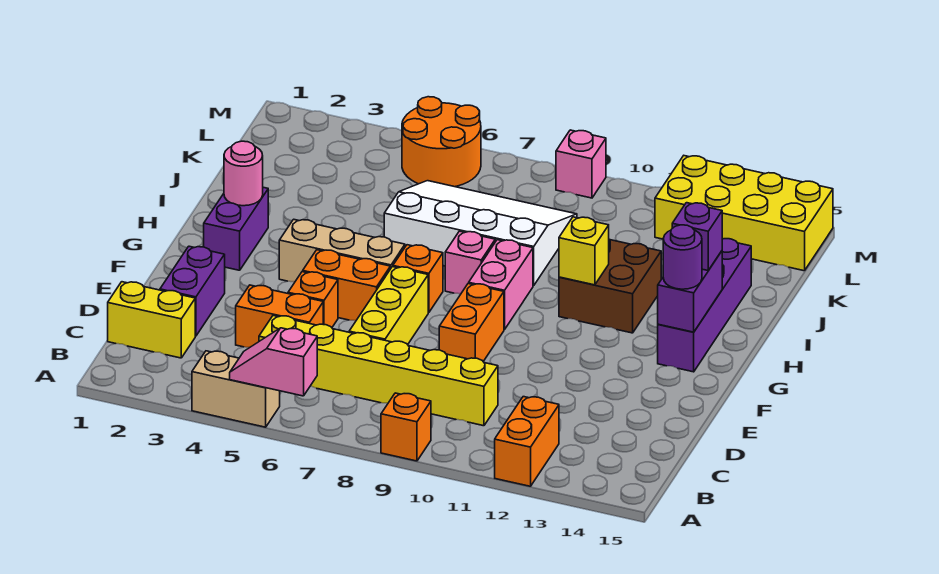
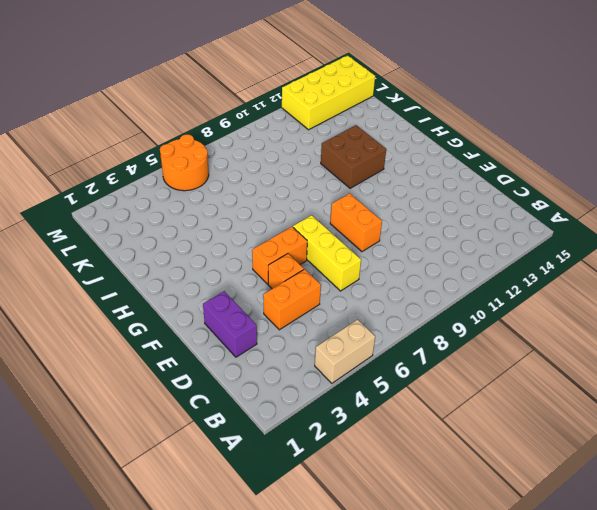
none -> orange 1x1 brick [381,393,431,461]
none -> orange 1x2 brick [495,397,559,486]
none -> yellow 1x2 brick [108,282,195,358]

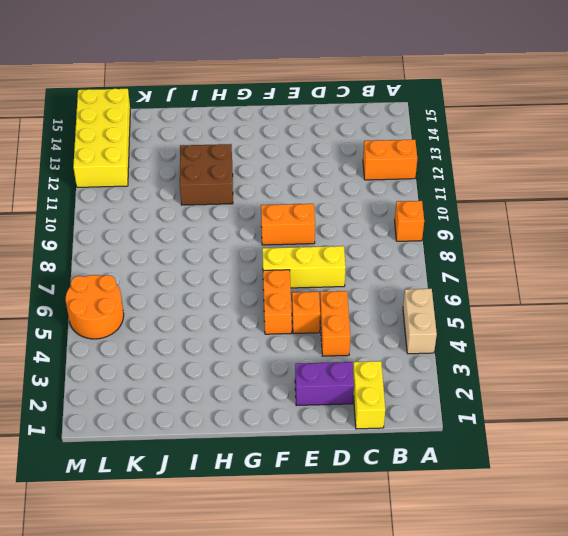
none -> yellow 1x6 brick [259,316,498,426]
none -> purple 1x2 brick [204,187,268,270]
none -> tan 1x3 brick [279,219,405,282]

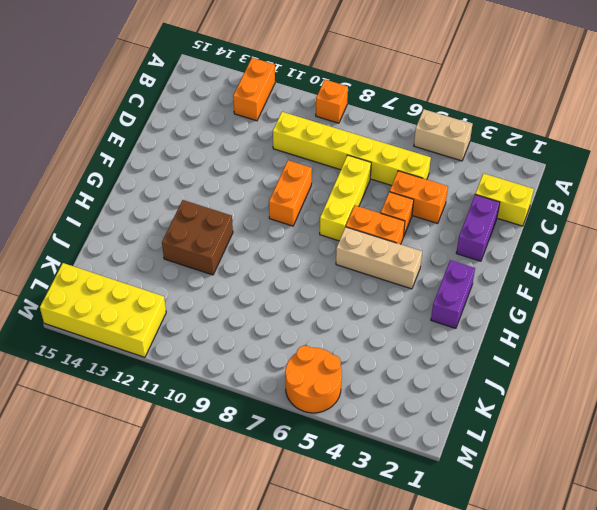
none -> orange 1x1 brick [393,245,443,313]
none -> pink 1x2 brick [469,240,533,330]
none -> purple 1x4 brick [658,239,751,372]

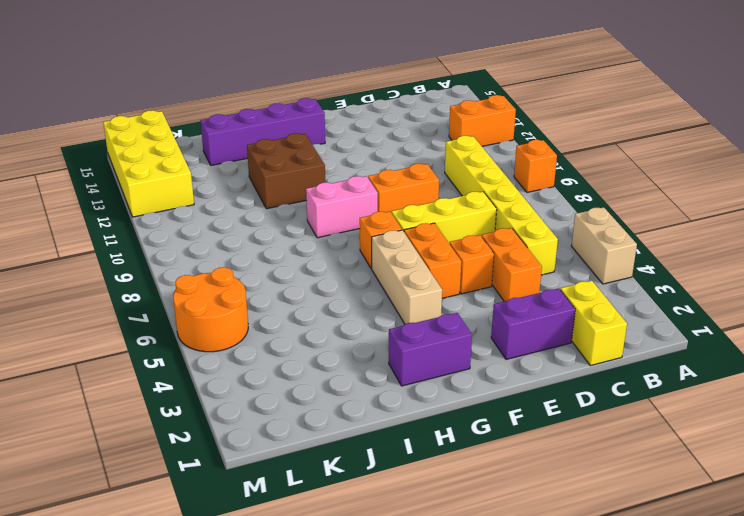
none -> pink 1x1 brick [445,231,495,294]
none -> white 3x4 slope [384,181,577,286]
none -> pink 1x1 brick [556,130,606,198]

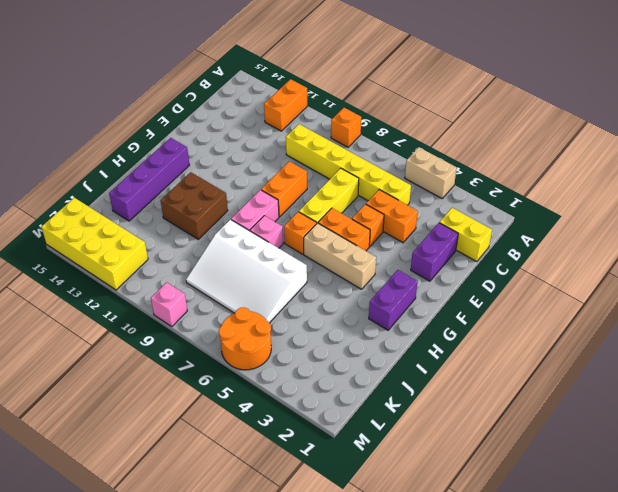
none -> pink 1x2 slope [230,328,317,396]
none -> purple 1x2 brick [658,251,722,332]
none -> pink 1x1 round brick [224,141,263,206]

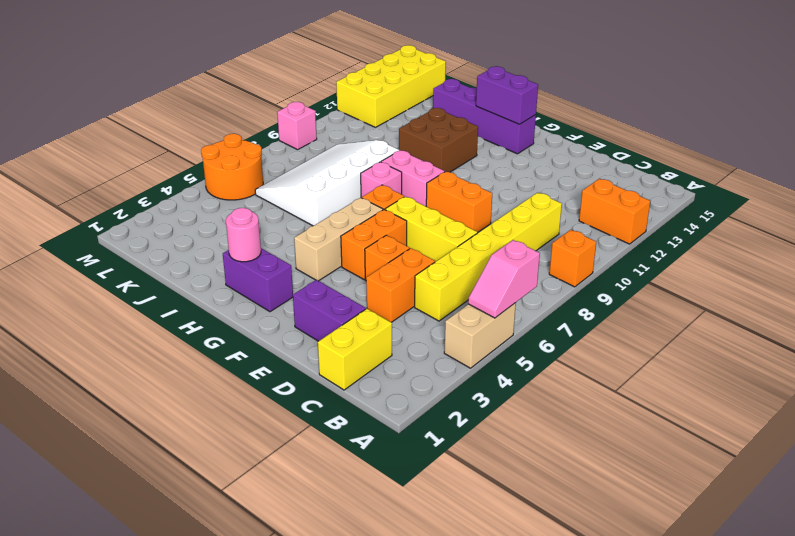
none -> yellow 1x1 brick [559,217,609,285]
none -> purple 1x1 round brick [663,225,702,289]
none -> purple 1x1 brick [672,203,722,271]

